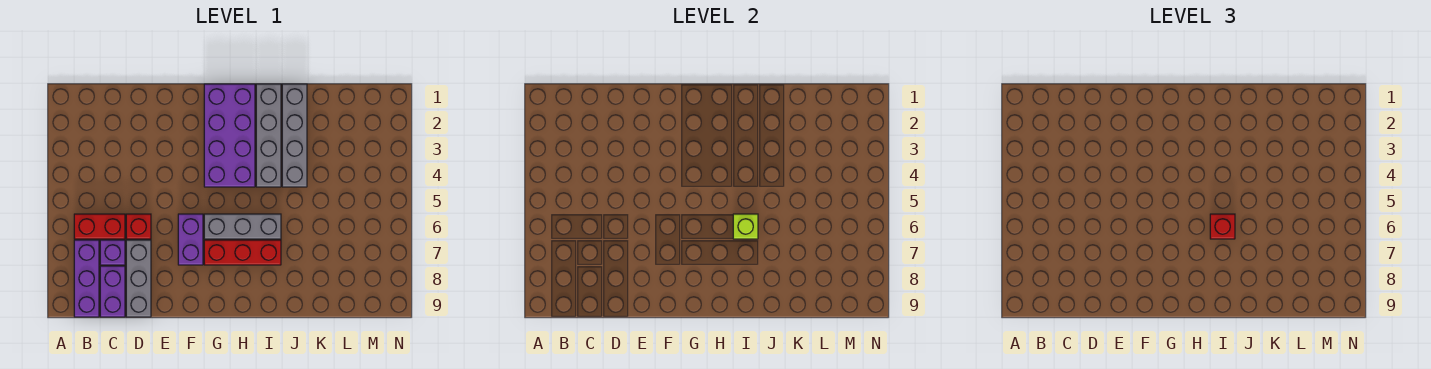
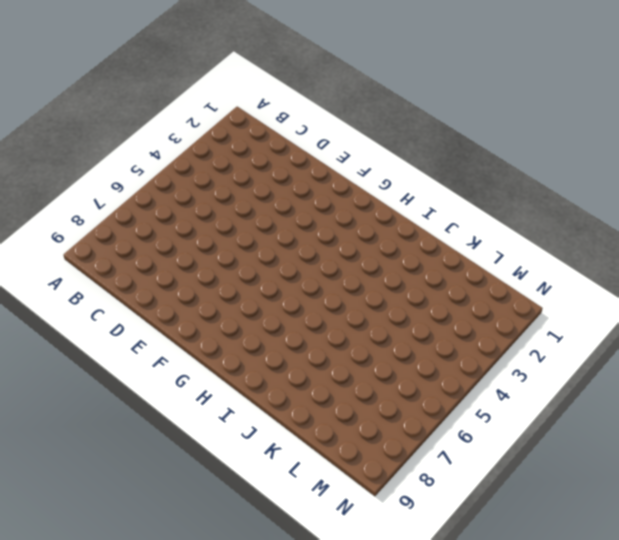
none -> red 1x2 brick [74,214,125,239]
none -> purple 1x3 brick [74,240,99,317]
none -> purple 1x1 brick [100,240,125,265]

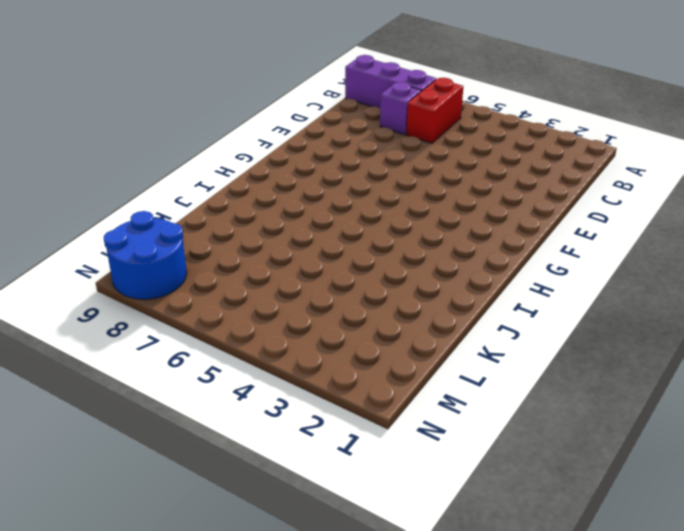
blue 2x2 round brick [104,211,187,299] -> none
none -> purple 1x2 brick [100,266,125,317]
none -> red 1x1 brick [126,214,151,239]
none -> grey 1x3 brick [126,240,151,317]

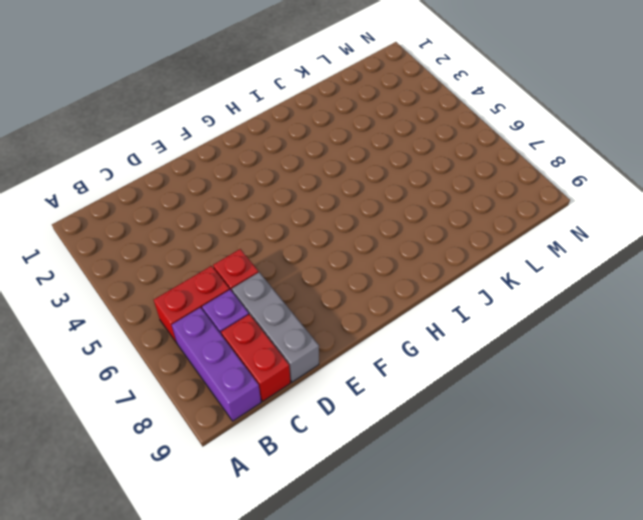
red 1x2 brick [221,314,291,401] -> purple 1x2 brick [100,266,125,317]
none -> purple 1x2 brick [178,214,203,265]
none -> purple 2x4 brick [204,84,255,187]
none -> grey 1x3 brick [204,214,281,239]

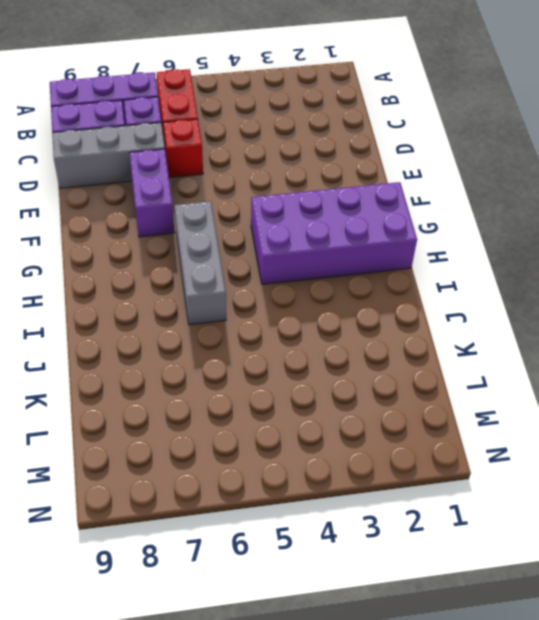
purple 1x2 brick [129,149,175,237] -> purple 1x2 brick turned to [178,214,203,265]
none -> red 1x3 brick [204,240,281,265]
none -> grey 1x4 brick [256,84,281,187]
none -> grey 1x4 brick [282,84,307,187]

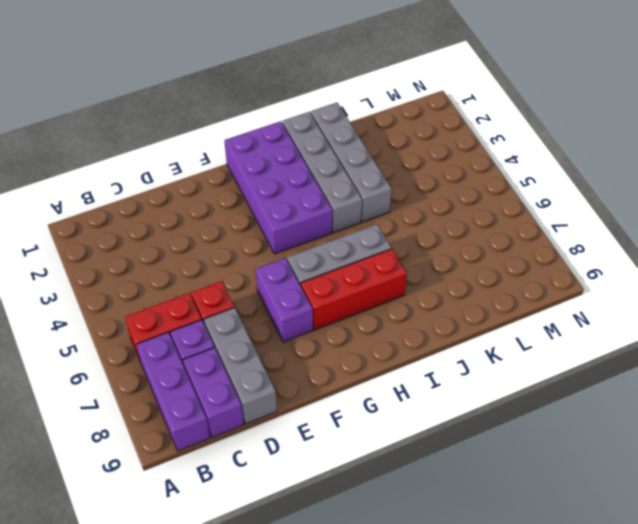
none -> lime 1x1 brick [733,214,758,239]
none -> red 1x1 brick [1210,214,1235,239]

